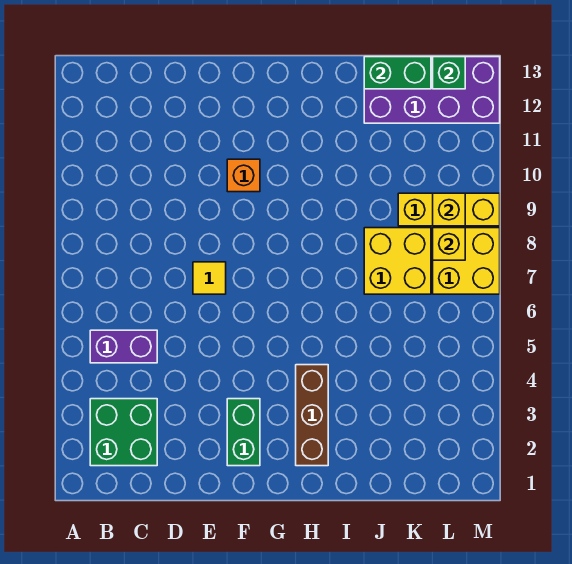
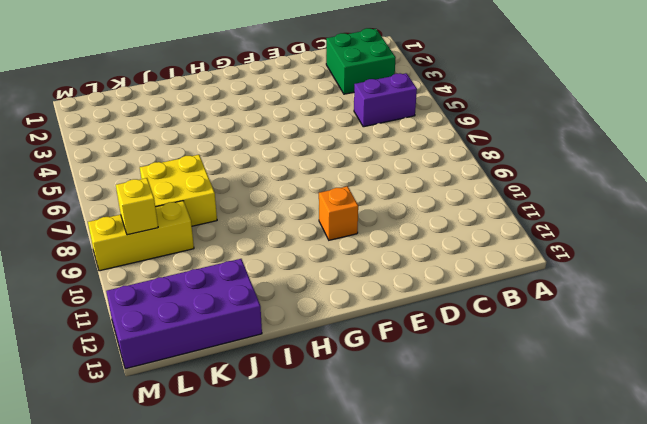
none -> yellow 1x1 tile [193,262,226,294]
none -> green 1x2 brick [227,399,260,466]
none -> brown 1x3 brick [296,365,328,466]

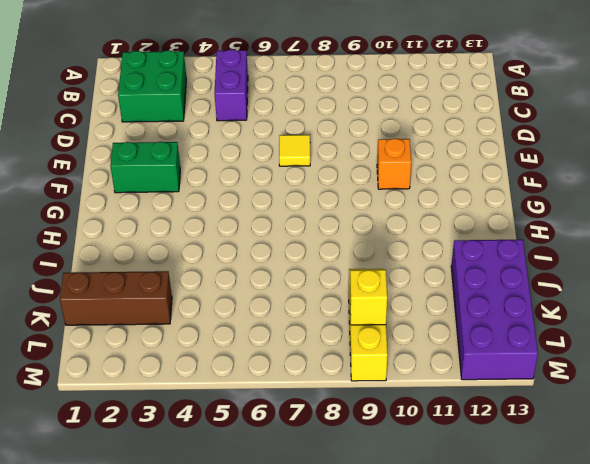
brown 1x3 brick [60,271,172,325] -> brown 1x3 brick moved to [296,365,328,466]
none -> yellow 2x2 brick [364,228,431,294]
none -> yellow 2x2 brick [433,228,500,294]
none -> green 1x2 brick [364,57,431,89]

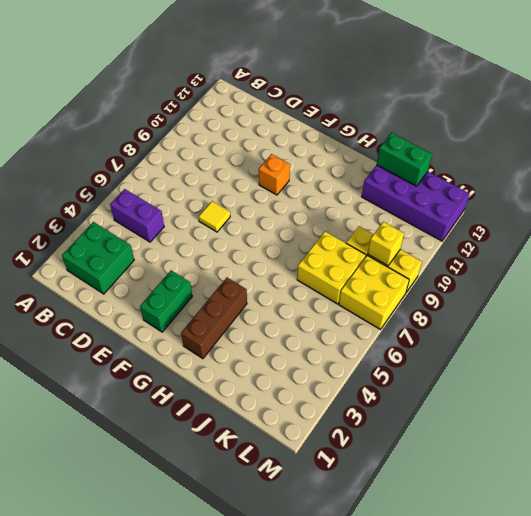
none -> yellow 1x1 brick [433,228,465,260]
none -> green 1x1 brick [433,57,465,89]

